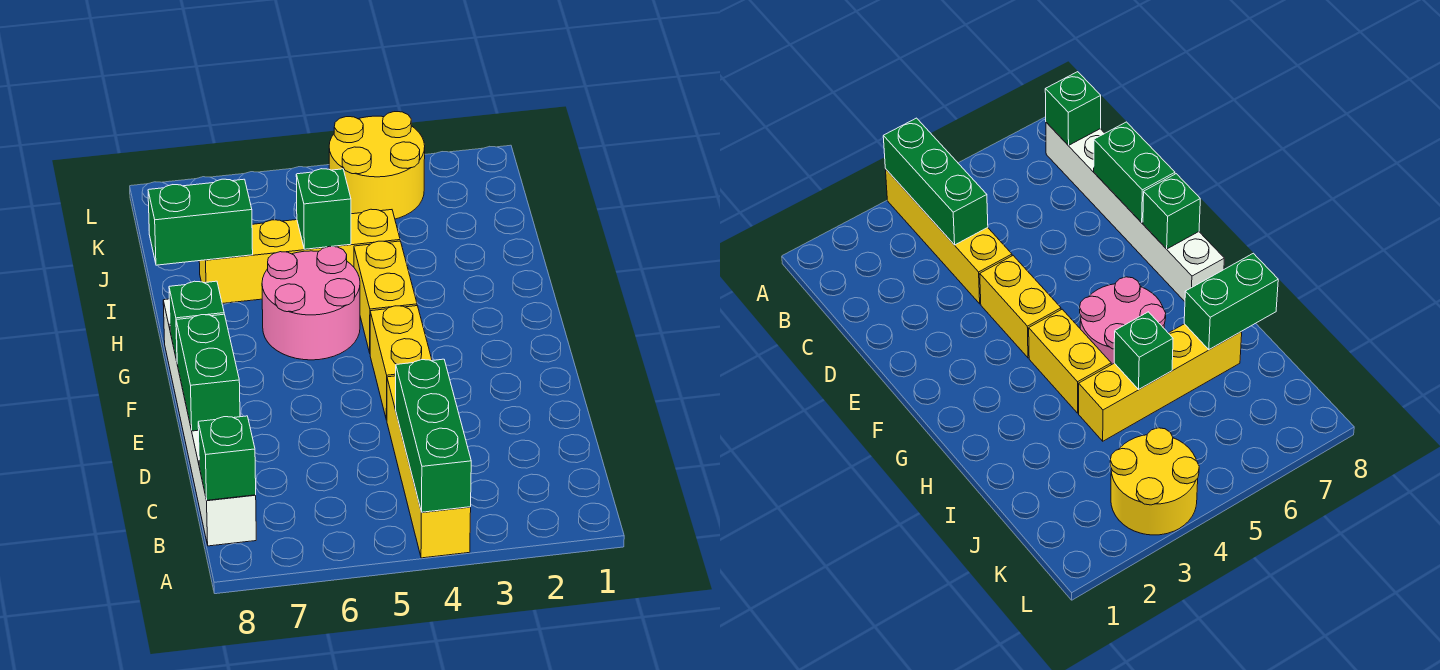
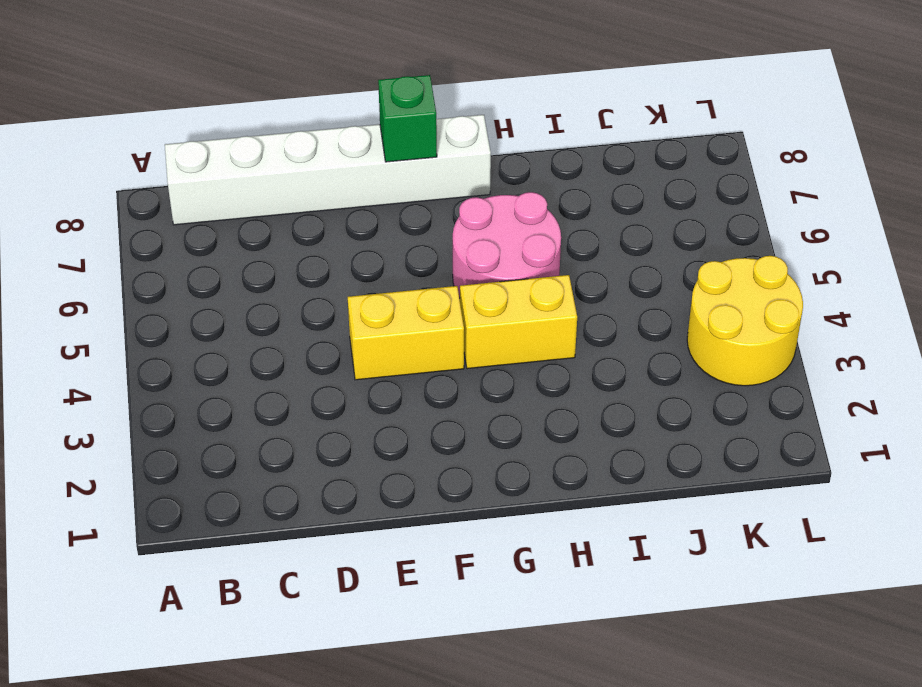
none -> yellow 1x4 brick [387,376,471,558]
none -> yellow 1x4 brick [199,209,400,304]
none -> green 1x3 brick [396,359,471,512]

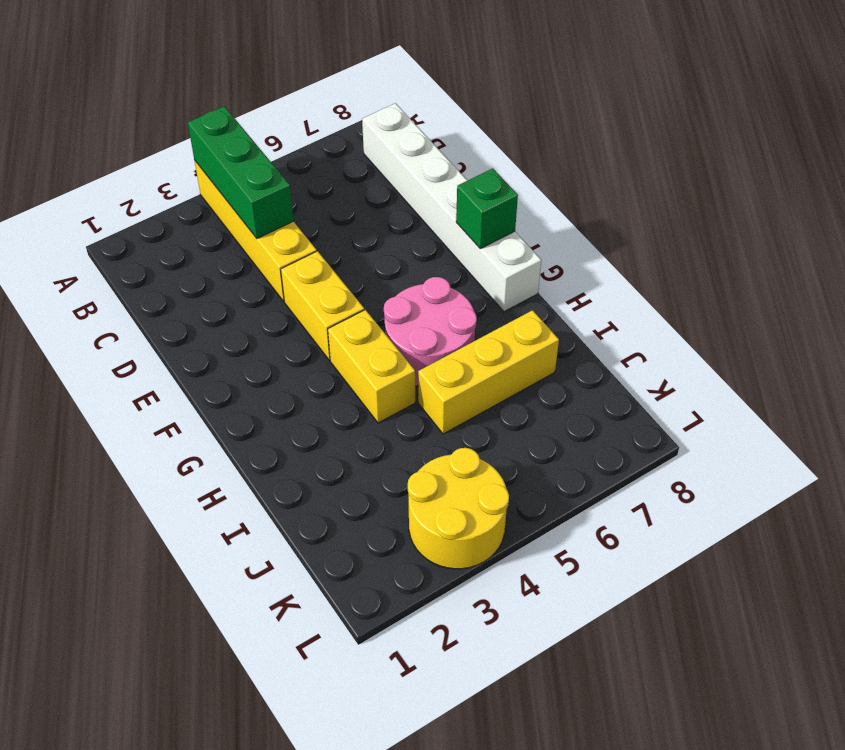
yellow 1x3 brick [418,310,559,434] -> yellow 1x4 brick [199,209,400,304]
none -> green 1x1 brick [198,416,256,500]
none -> green 1x2 brick [176,314,240,431]
none -> green 1x1 brick [296,169,351,249]

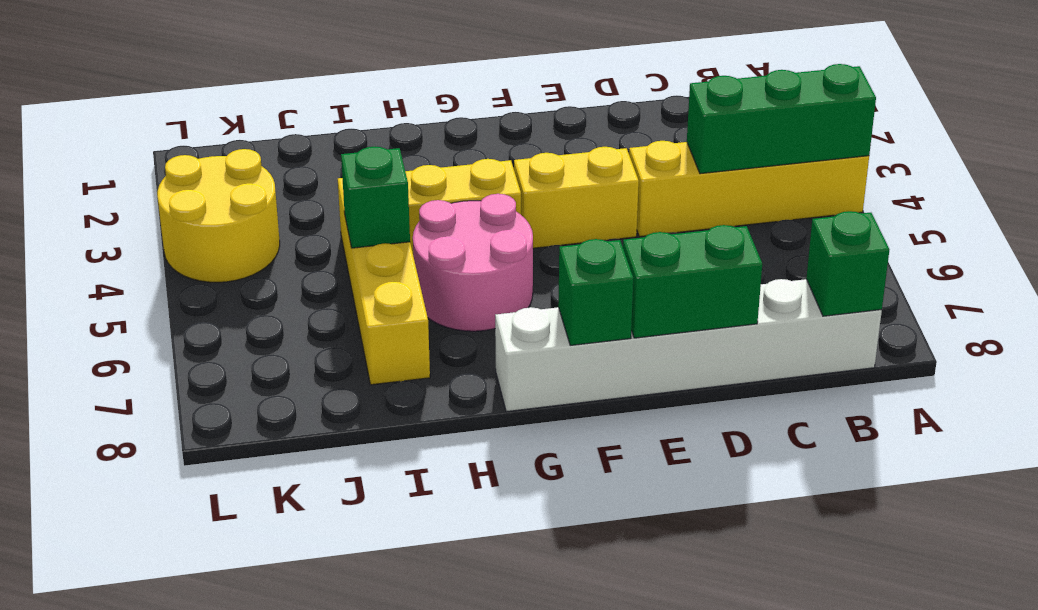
none -> green 1x2 brick [148,179,253,265]

